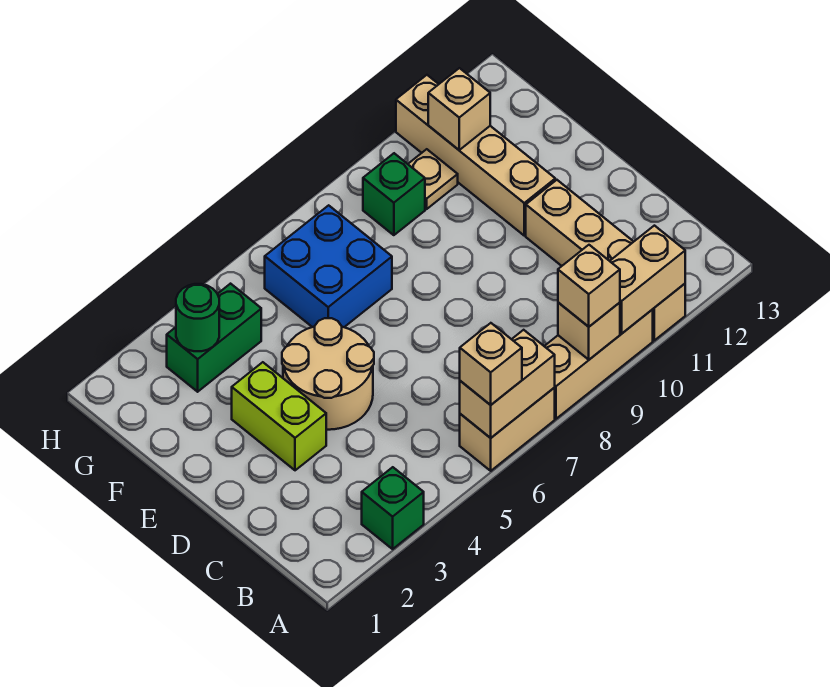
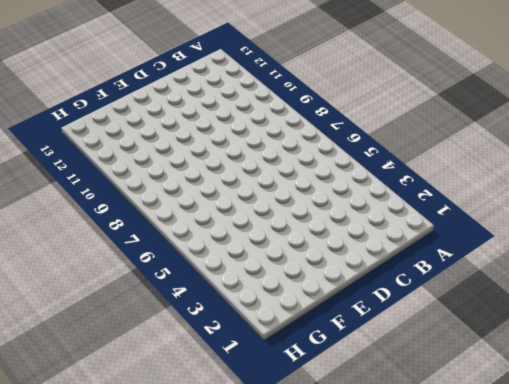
none -> green 1x1 brick [362,467,424,549]
none -> tan 1x2 brick [460,388,555,471]
none -> tan 1x3 brick [544,310,653,419]

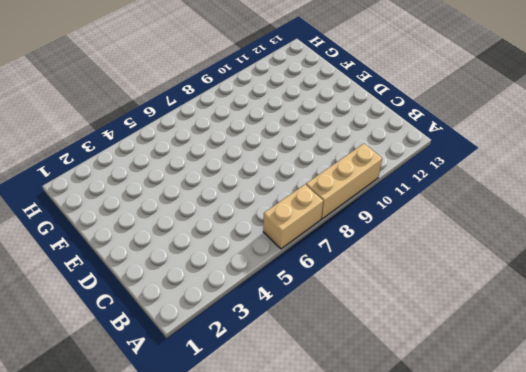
none -> green 1x1 brick [362,467,424,549]
none -> tan 1x4 brick [526,180,685,340]
none -> lime 1x2 brick [232,362,326,470]

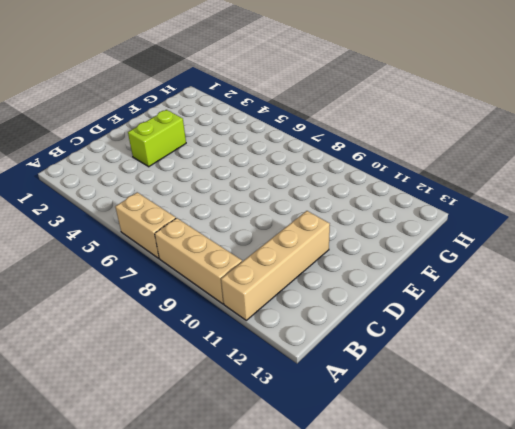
none -> green 1x1 brick [362,467,424,549]
none -> tan 2x2 round brick [282,318,374,430]
none -> tan 1x4 brick [396,75,555,235]

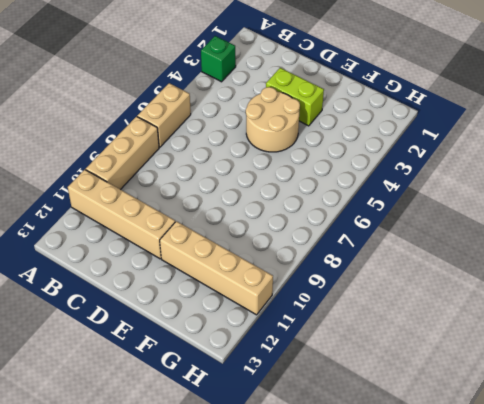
none -> blue 2x2 brick [265,205,392,327]
none -> green 1x2 brick [167,284,261,392]
none -> green 1x1 brick [363,153,425,235]

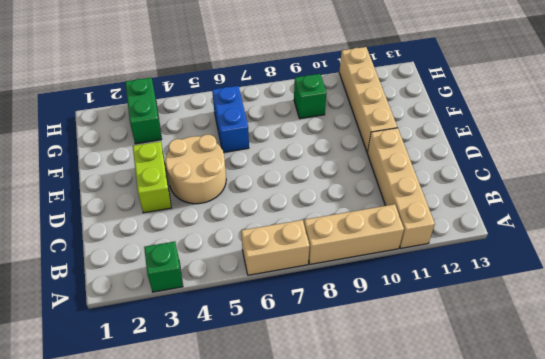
blue 1x2 brick [212,86,249,152] -> blue 2x2 brick [265,205,392,327]
green 1x2 brick [125,78,162,144] -> green 1x2 brick turned to [167,284,261,392]
none -> tan 1x1 plate [408,149,458,209]
none -> tan 1x2 brick [460,330,555,438]
none -> tan 1x1 brick [558,303,620,360]

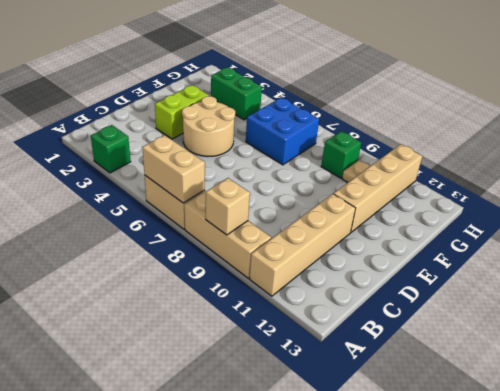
none -> tan 1x2 brick [610,226,685,334]
none -> green 1x1 round brick [176,284,219,351]
none -> tan 1x1 brick [428,68,490,150]

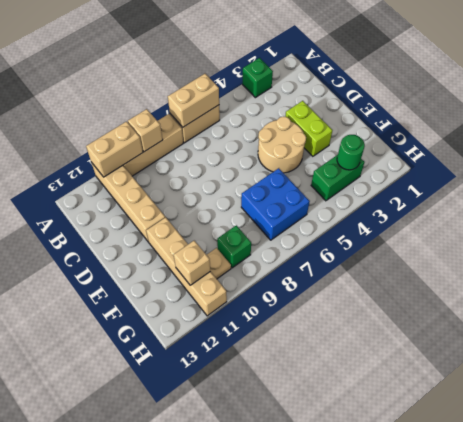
none -> tan 1x1 brick [460,323,522,405]
none -> tan 1x1 brick [558,245,620,327]

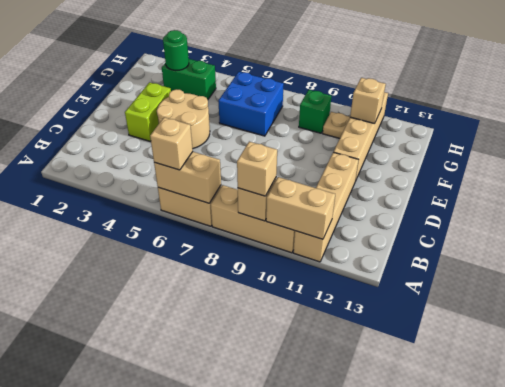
none -> green 1x1 brick [362,467,424,549]

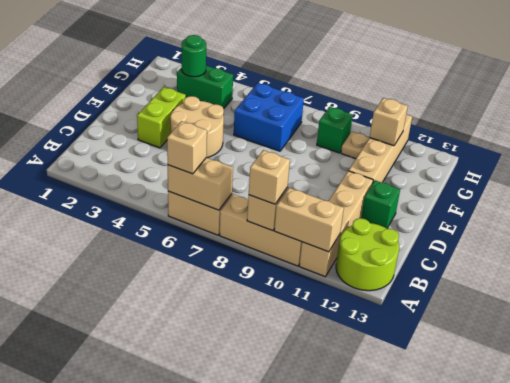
lime 2x2 round brick [336,218,399,291] -> none
green 1x1 brick [361,180,400,228] -> green 1x1 brick moved to [362,467,424,549]

